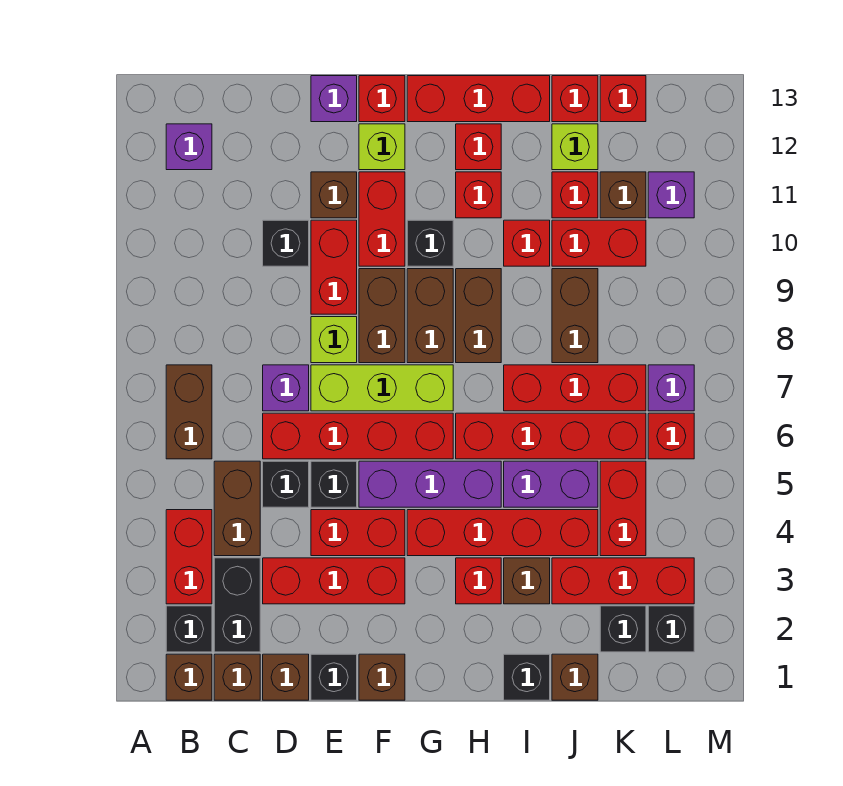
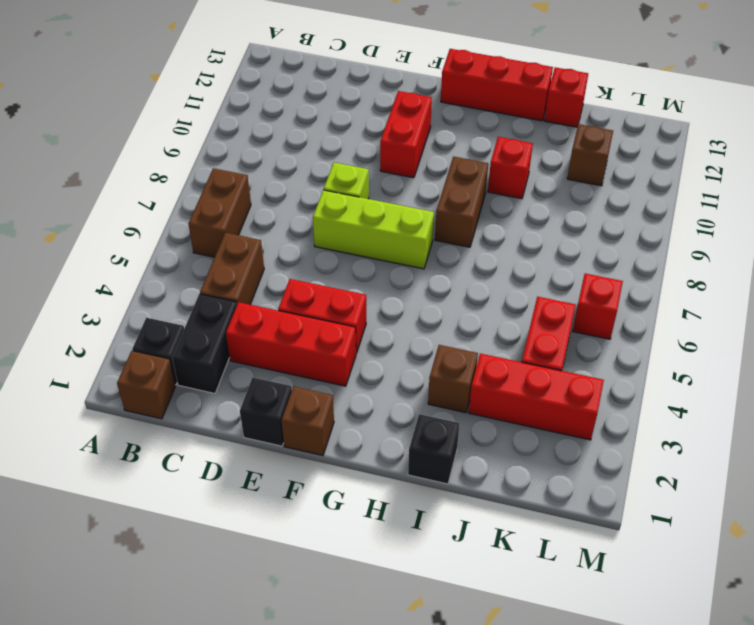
none -> red 1x2 brick [166,510,212,604]
none -> purple 1x1 brick [166,124,212,170]
none -> brown 1x1 brick [214,654,260,700]
none -> brown 1x1 brick [263,654,309,700]

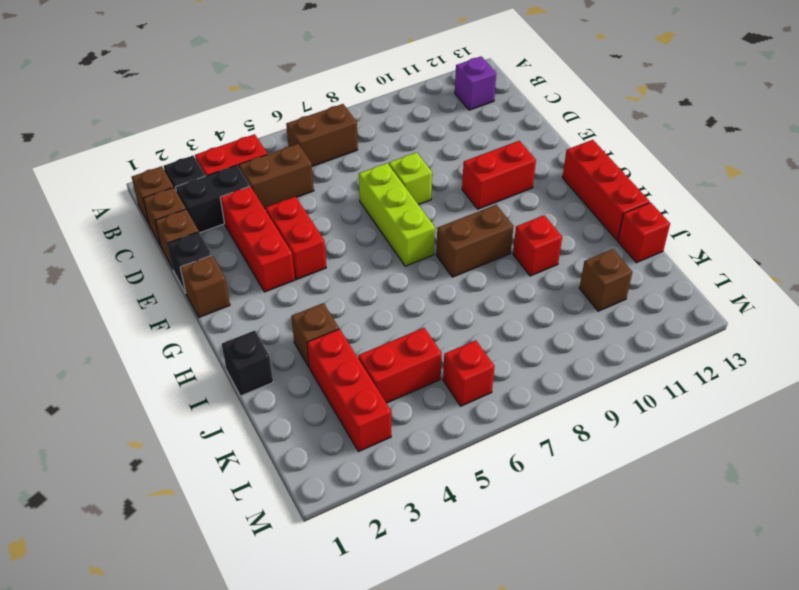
none -> black 1x1 brick [263,461,309,507]
none -> red 1x4 brick [263,413,453,459]
none -> purple 1x1 brick [263,365,309,411]
none -> black 1x1 brick [263,220,309,266]

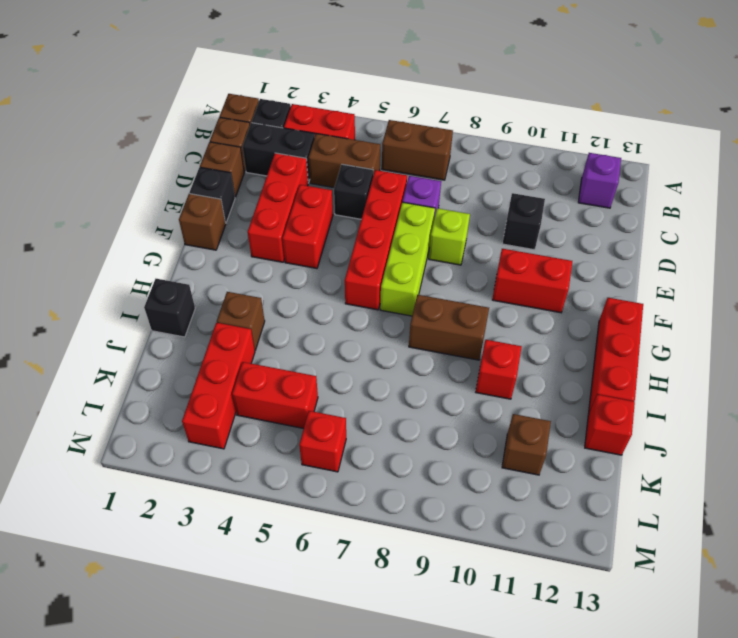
none -> black 1x1 brick [311,461,357,507]
none -> red 1x2 brick [311,220,357,314]
none -> brown 1x1 brick [311,172,357,218]
none -> purple 1x1 brick [311,76,357,122]

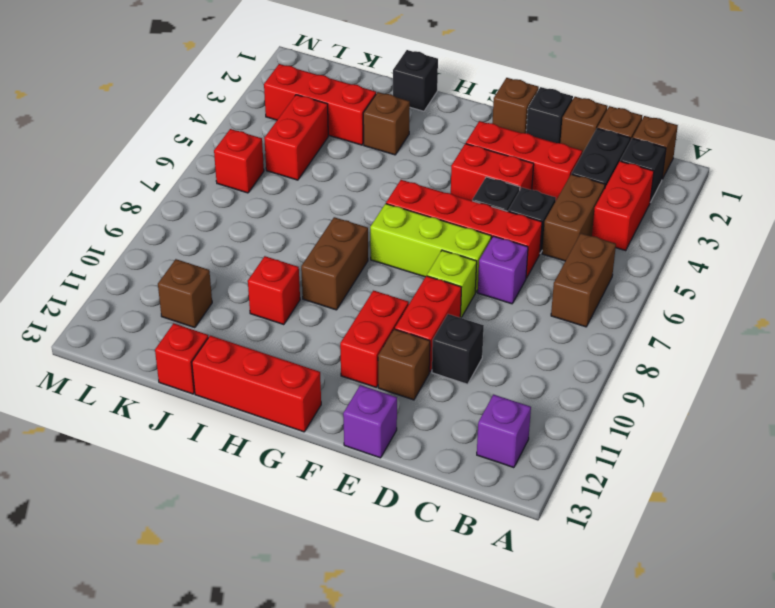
none -> purple 1x3 brick [359,461,501,507]
none -> brown 1x2 brick [359,269,405,363]
none -> lime 1x1 brick [359,124,405,170]
none -> red 1x1 brick [359,76,405,122]

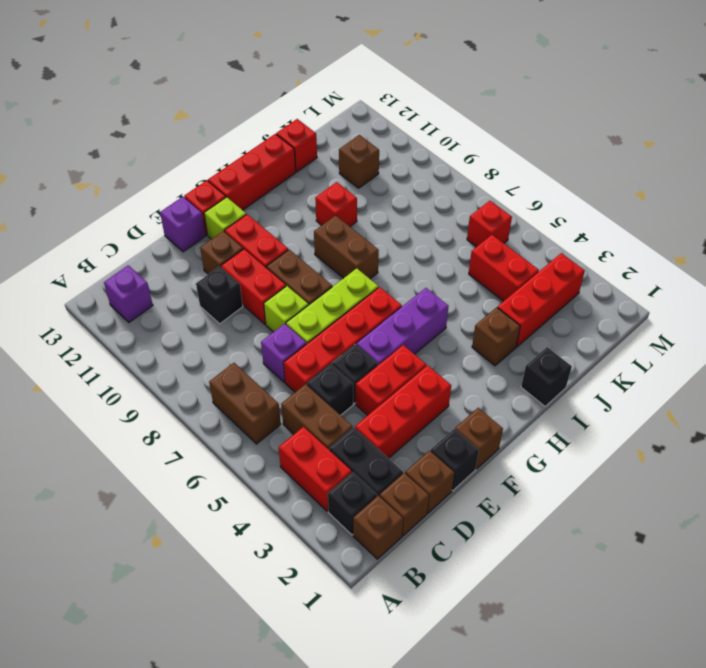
none -> red 1x4 brick [407,510,598,556]
none -> brown 1x2 brick [407,269,453,363]
none -> black 1x1 brick [407,220,453,266]
none -> red 1x1 brick [456,558,501,604]

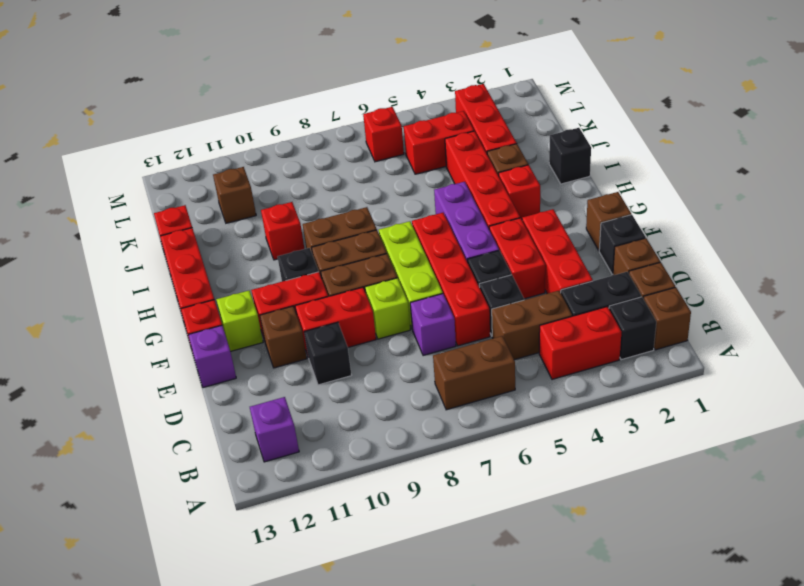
none -> red 1x4 brick [456,413,646,459]
none -> red 1x1 brick [456,172,501,218]
none -> red 1x1 brick [456,124,501,170]
none -> purple 1x2 brick [504,461,598,507]

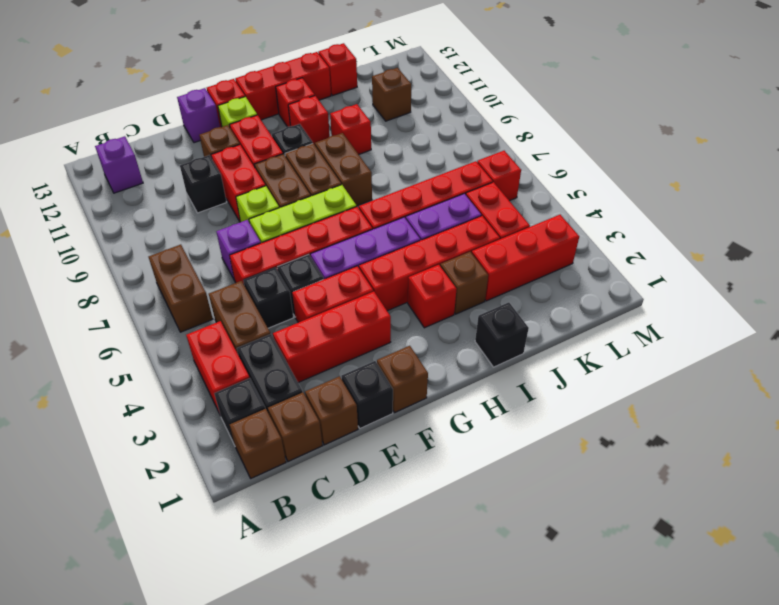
none -> red 1x3 brick [504,365,646,411]
none -> brown 1x1 brick [552,654,598,700]
none -> brown 1x2 brick [552,269,598,363]
none -> red 1x2 brick [552,220,646,266]

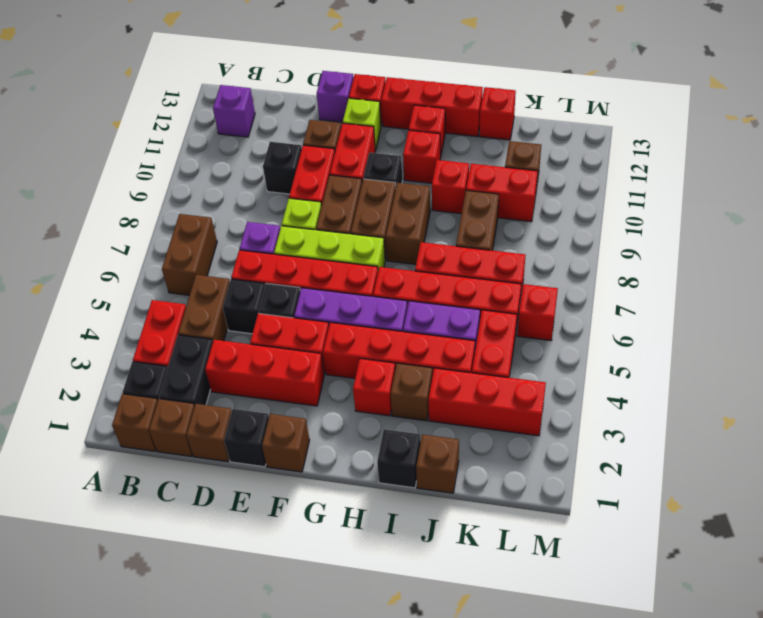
none -> red 1x1 brick [552,172,598,218]
none -> lime 1x1 brick [552,124,598,170]
none -> black 1x1 brick [600,606,646,652]
none -> red 1x1 brick [600,76,646,122]

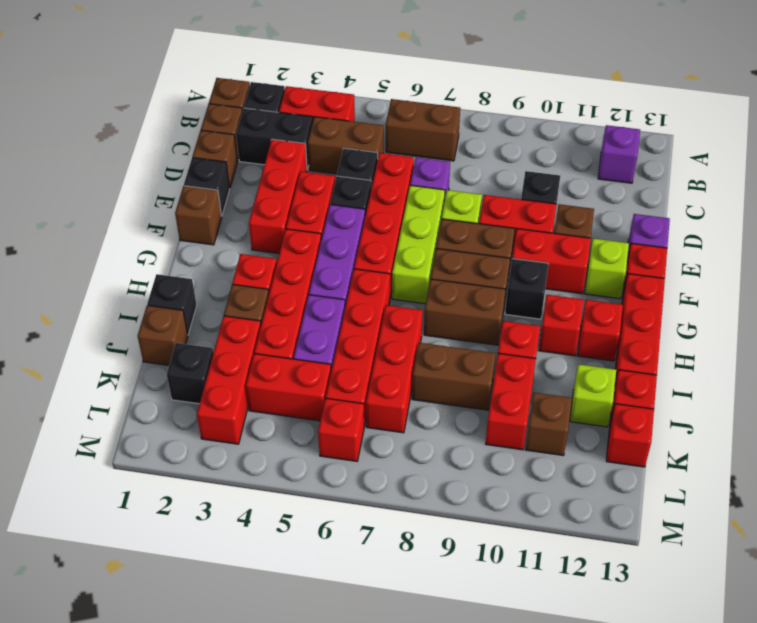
none -> red 1x1 brick [552,172,598,218]
none -> black 1x1 brick [648,606,694,652]
none -> purple 1x1 brick [648,365,694,411]
none -> purple 1x1 brick [648,172,694,218]

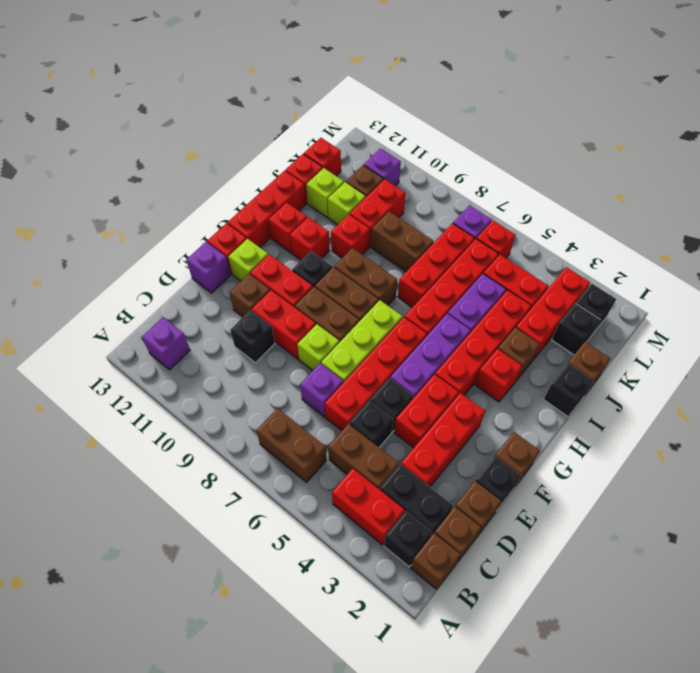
lime 1x1 brick [328,182,366,225] -> red 1x1 brick [552,172,598,218]

